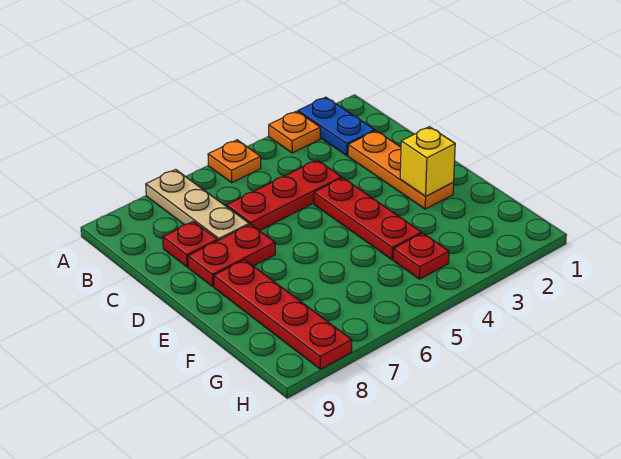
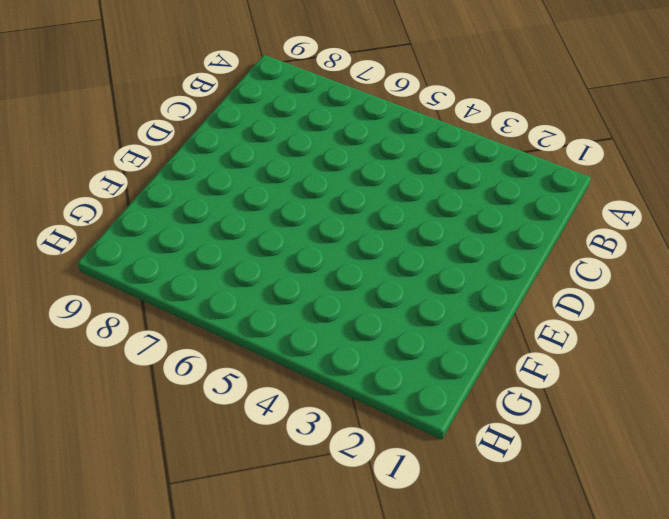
none -> blue 1x2 plate [298,97,375,156]
none -> orange 1x1 plate [269,111,320,153]
none -> orange 1x1 plate [208,140,261,183]

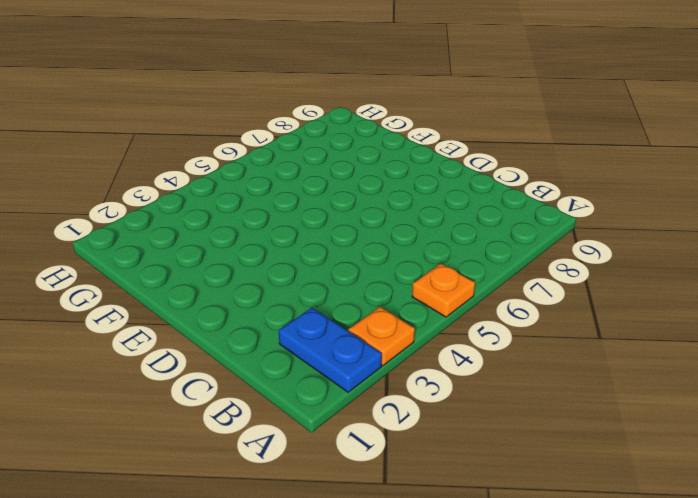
none -> tan 1x3 plate [146,169,249,240]
none -> orange 1x3 plate [348,131,454,209]
none -> red 1x3 plate [227,160,342,231]

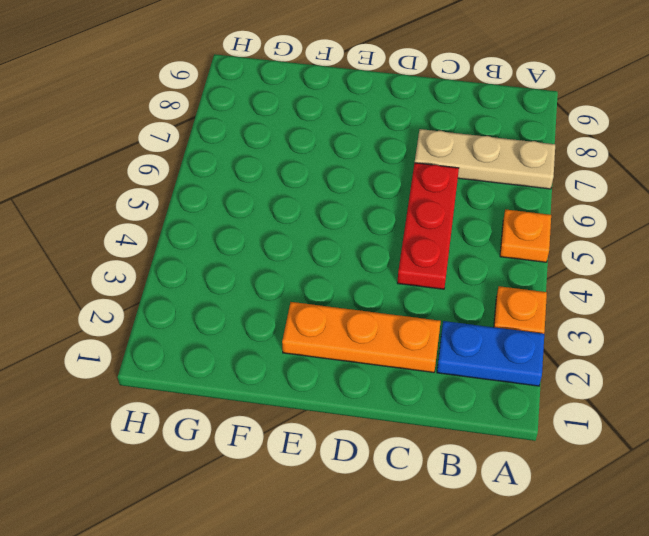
none -> red 1x1 plate [163,221,218,267]
none -> red 1x3 plate [314,178,421,260]
none -> red 1x2 plate [188,224,275,287]

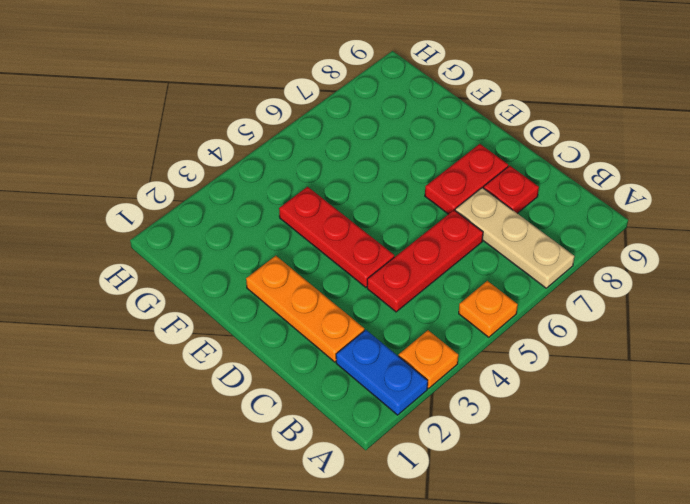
none -> red 1x4 plate [214,260,352,369]
none -> red 1x1 plate [393,233,449,279]
none -> yellow 1x1 brick [400,127,455,196]

